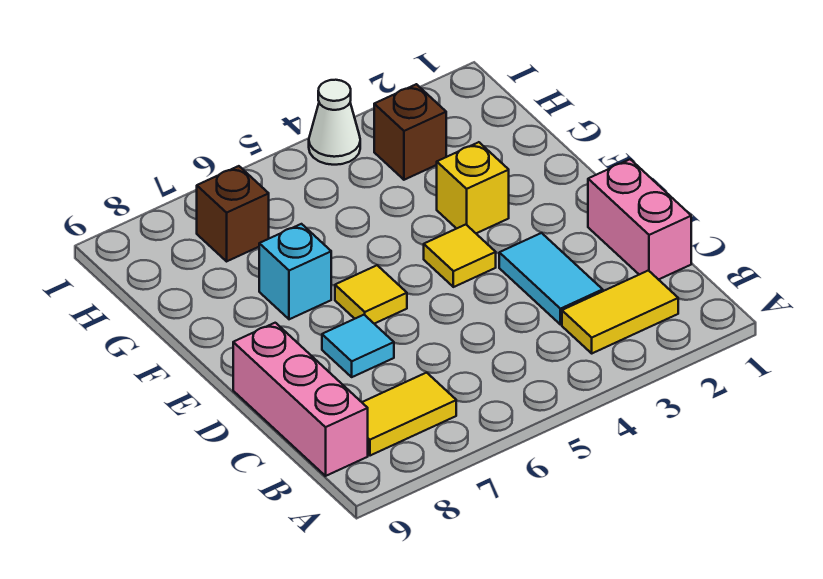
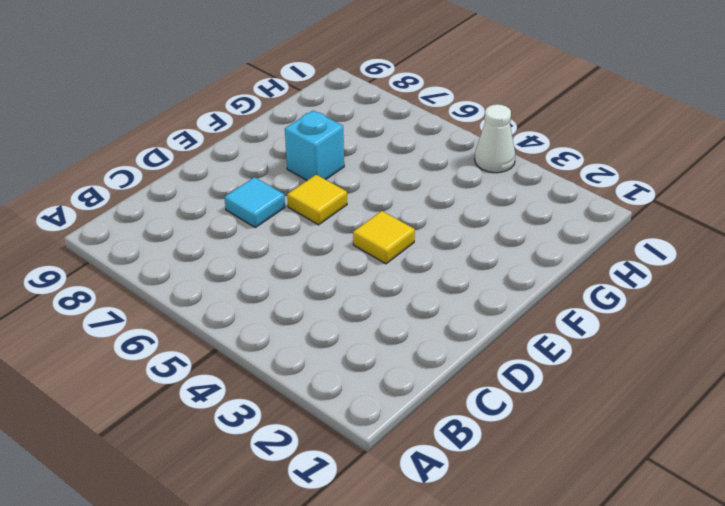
none -> yellow 1x2 tile [562,271,678,353]
none -> yellow 1x2 tile [362,373,456,456]
none -> pink 1x3 brick [233,323,368,476]

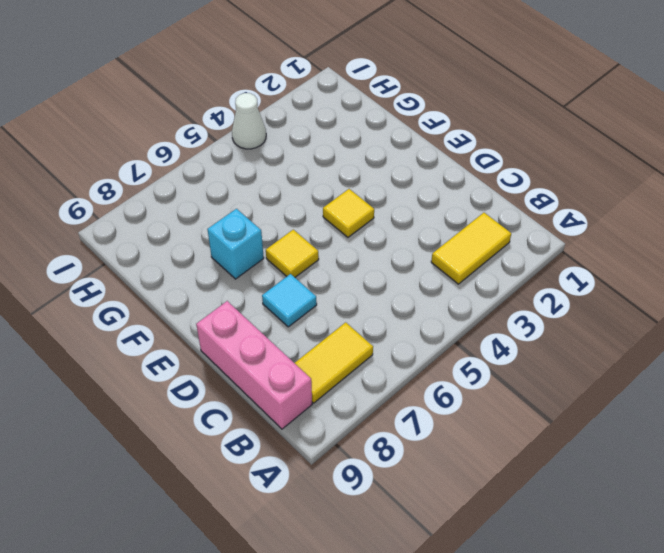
none -> pink 1x2 brick [588,159,691,280]
none -> cyan 1x2 tile [499,233,603,325]
none -> yellow 1x1 brick [437,142,509,233]

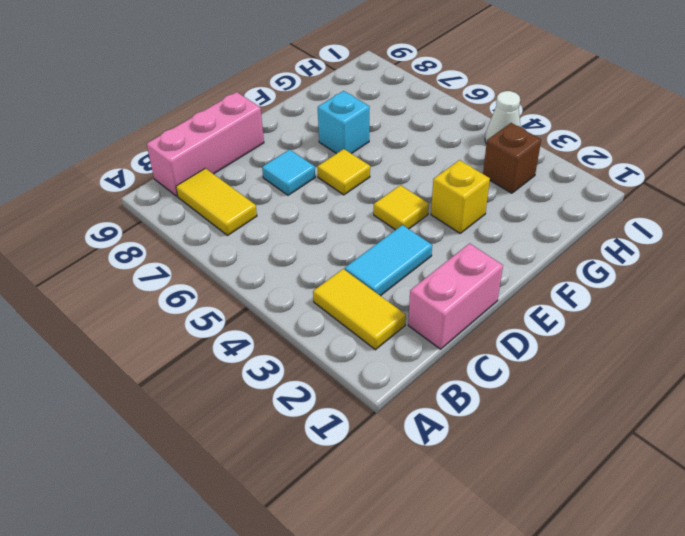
none -> brown 1x1 brick [197,166,269,261]

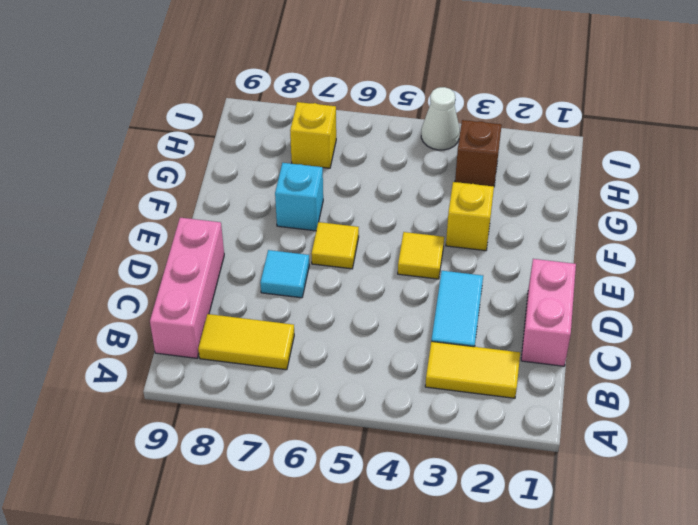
yellow 1x1 brick [290,102,336,168] -> brown 1x1 brick [197,166,269,261]

